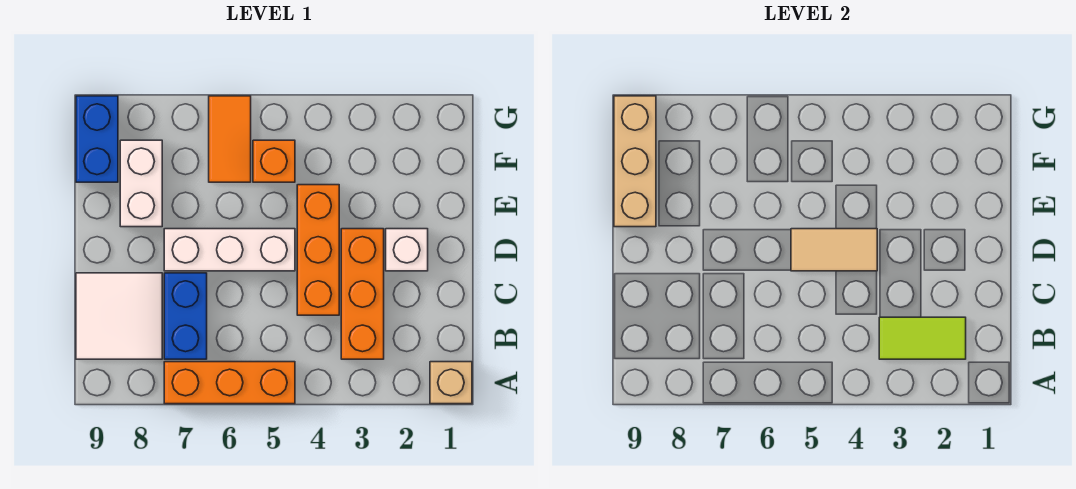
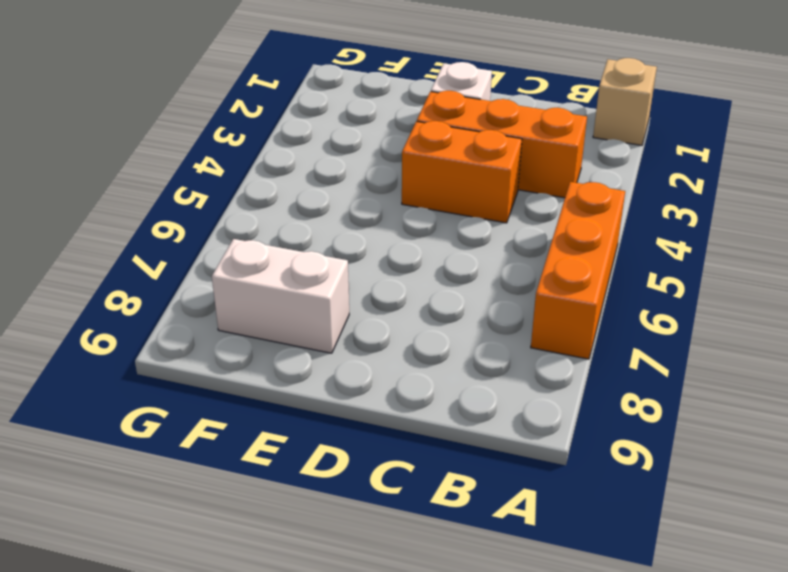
orange 1x2 brick [402,121,522,223] -> orange 1x3 brick [297,185,339,315]
none -> blue 1x2 brick [164,273,207,359]
none -> white 2x2 tile [76,273,162,359]
none -> white 1x3 brick [164,229,295,271]

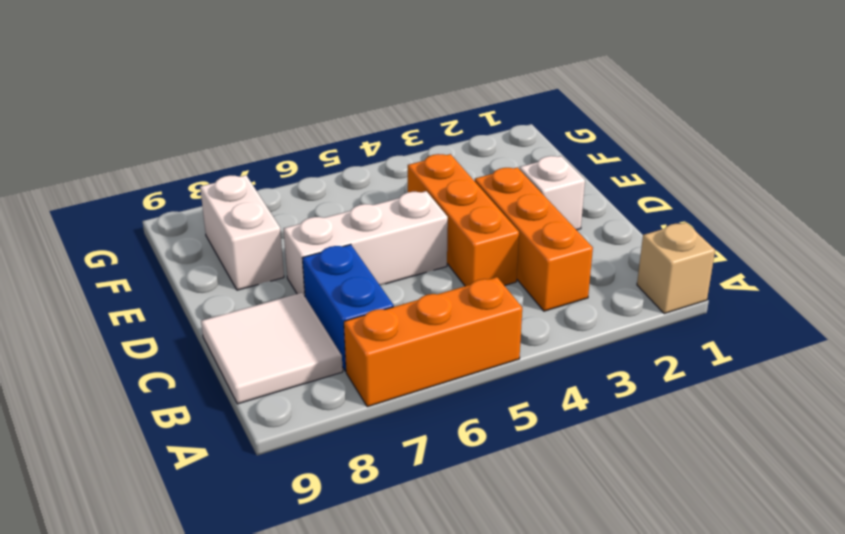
none -> orange 1x1 brick [253,140,295,182]
none -> orange 1x2 tile [209,96,251,182]
none -> blue 1x2 brick [76,96,118,182]

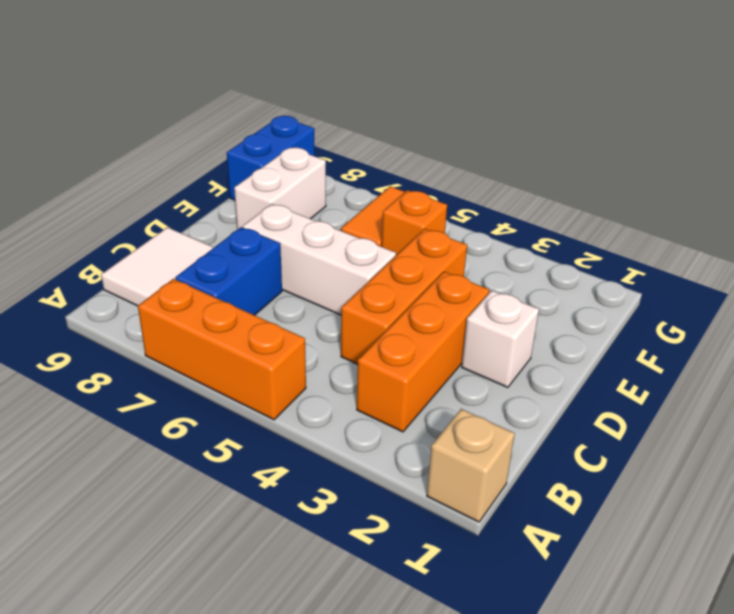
none -> lime 1x2 tile [879,317,966,359]
none -> tan 1x2 tile [791,229,877,271]
none -> tan 1x3 brick [614,96,656,227]

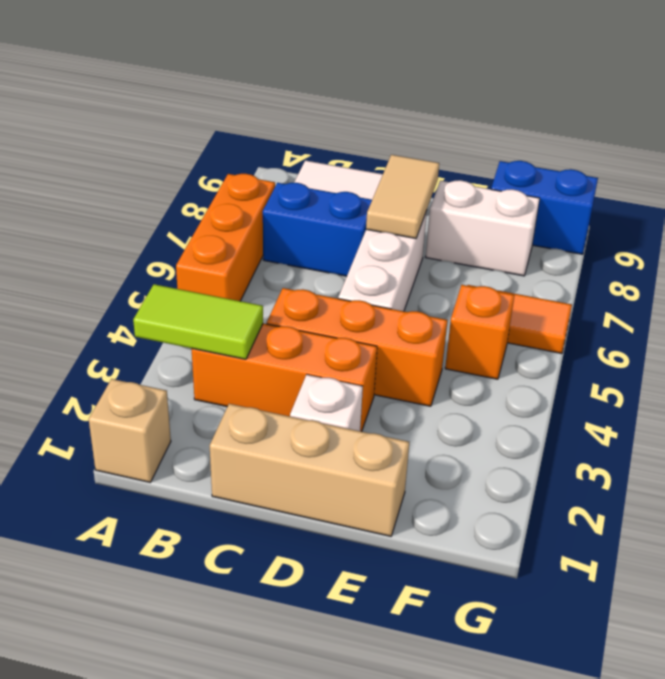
lime 1x2 tile [133,284,263,359] -> lime 1x2 tile turned to [879,317,966,359]
tan 1x3 brick [210,404,409,536] -> tan 1x3 brick moved to [614,96,656,227]
tan 1x2 tile [366,155,439,238] -> tan 1x2 tile moved to [791,229,877,271]

